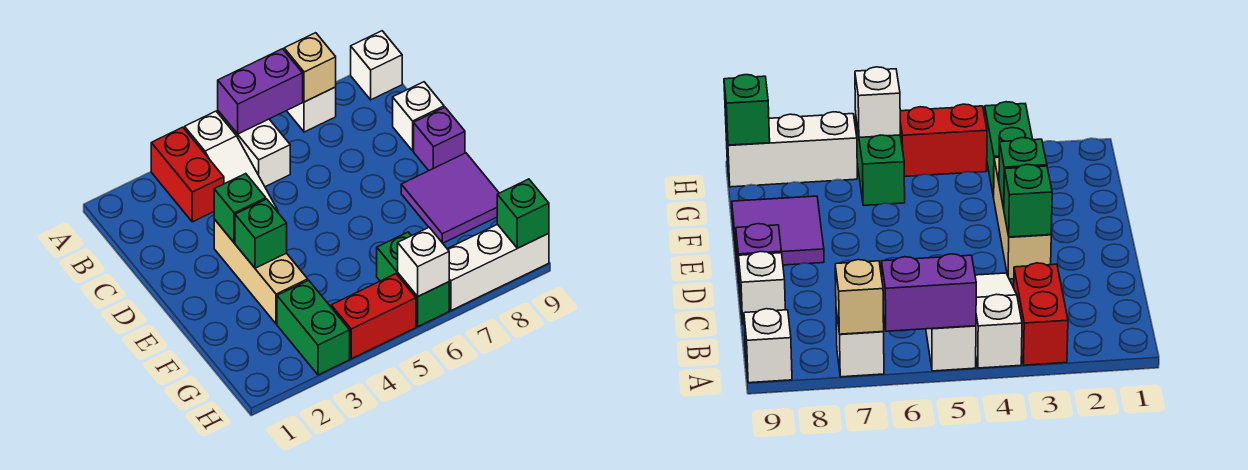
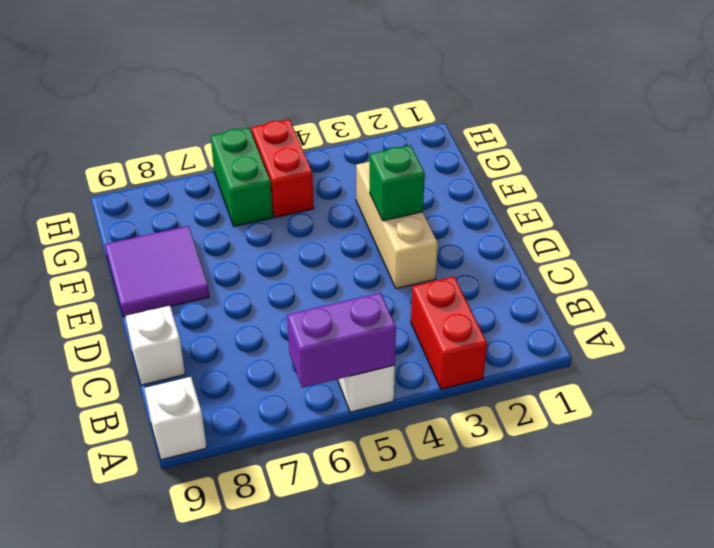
red 1x2 brick [251,119,314,217] -> red 1x2 brick turned to [331,274,416,359]
none -> white 1x3 slope [185,111,278,212]
none -> white 1x1 brick [287,87,336,132]
none -> purple 1x1 brick [414,107,465,171]

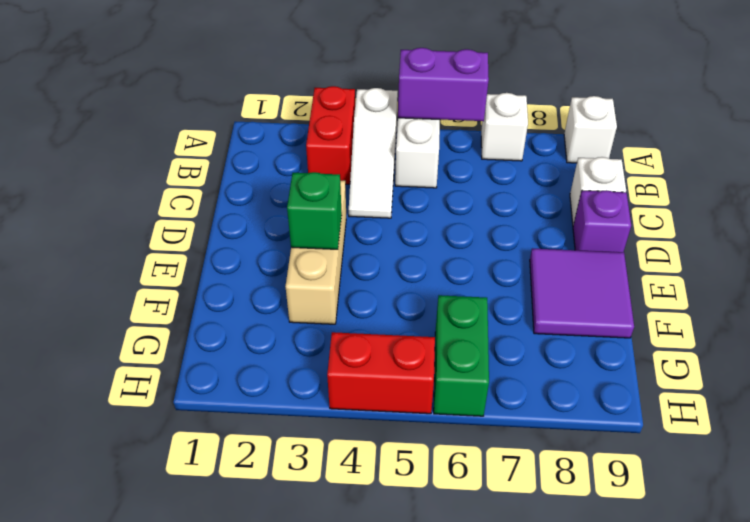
none -> green 1x2 brick [277,280,350,375]
none -> white 1x3 brick [448,224,549,310]
none -> tan 1x1 brick [284,33,336,102]

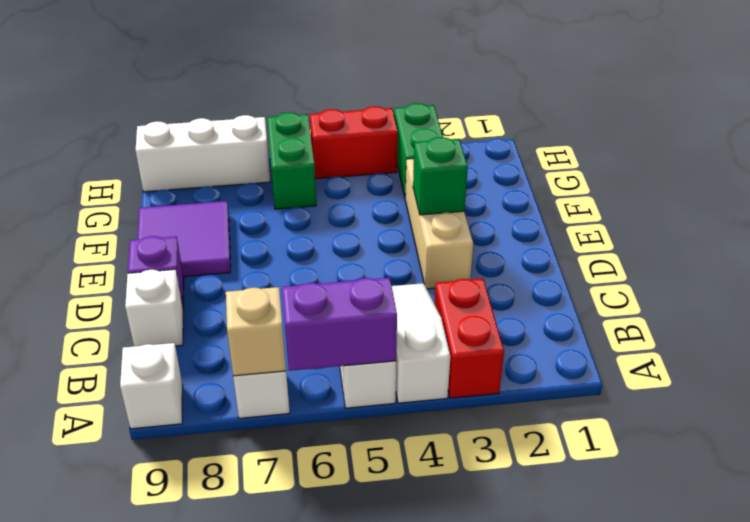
none -> green 1x1 brick [214,174,266,243]
none -> white 1x1 brick [398,227,449,296]
none -> green 1x1 brick [497,179,549,248]

